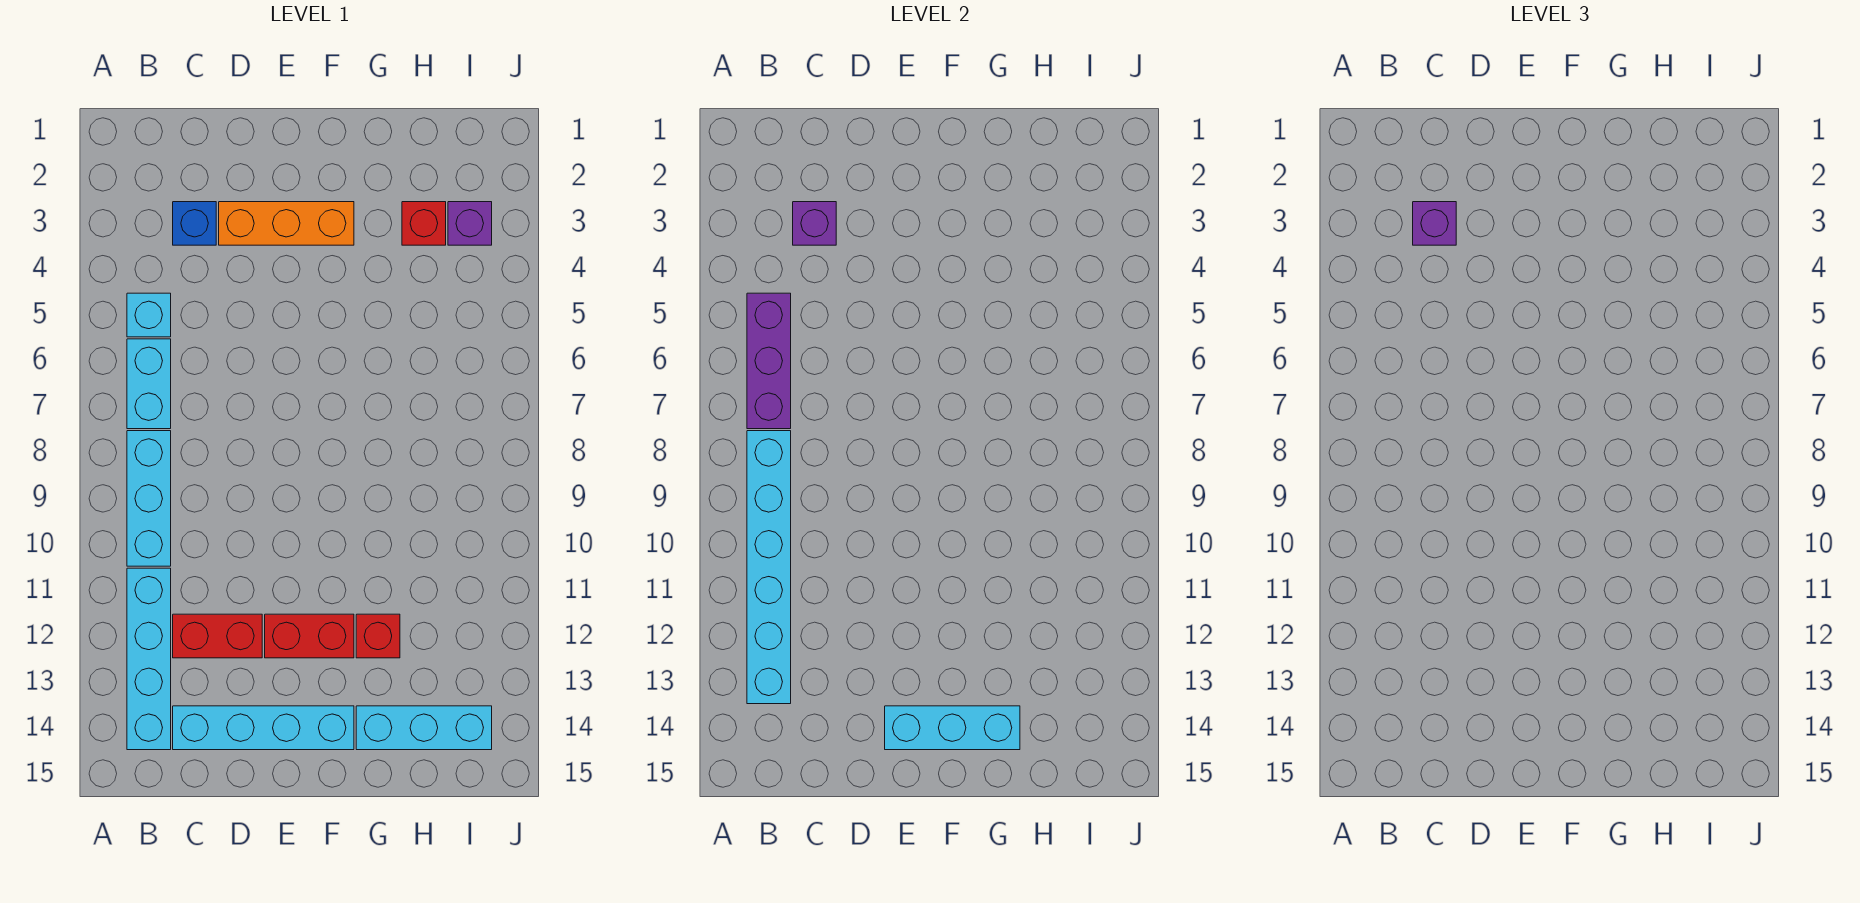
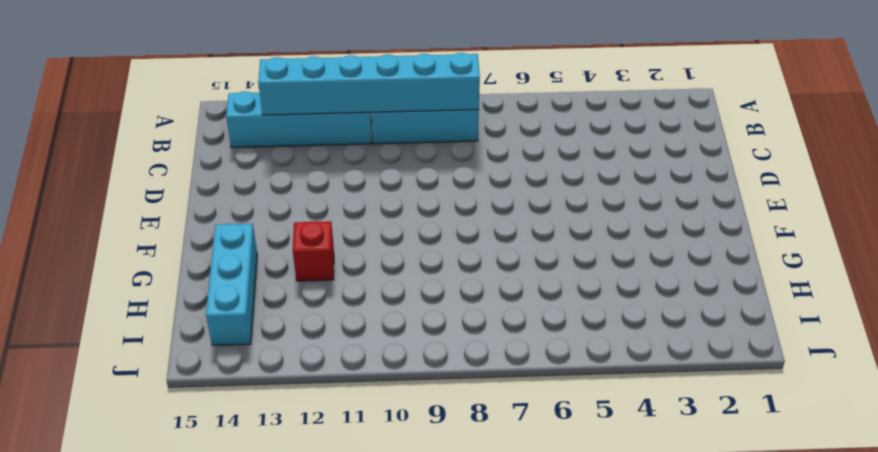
none -> cyan 1x1 brick [127,293,171,337]
none -> cyan 1x2 brick [127,339,171,429]
none -> blue 1x1 brick [173,202,216,245]

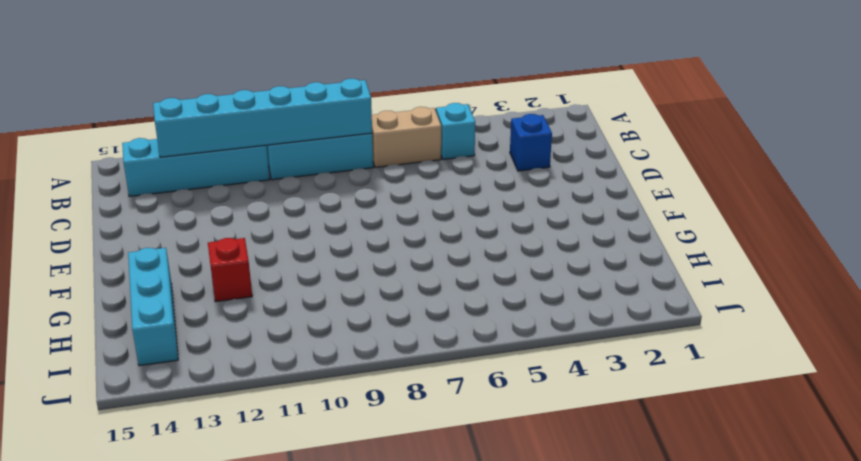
tan 1x2 brick [372,107,441,167] -> cyan 1x2 brick [127,339,171,429]
none -> red 1x2 brick [173,614,262,658]
none -> cyan 1x4 brick [173,706,354,750]
none -> orange 1x3 brick [219,202,354,245]

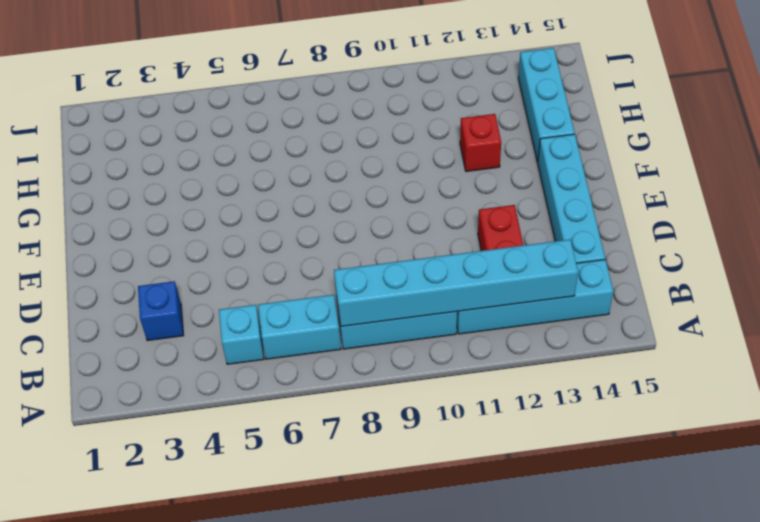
none -> orange 1x3 brick [219,202,354,245]
none -> red 1x2 brick [265,614,354,658]
none -> red 1x1 brick [402,202,446,245]

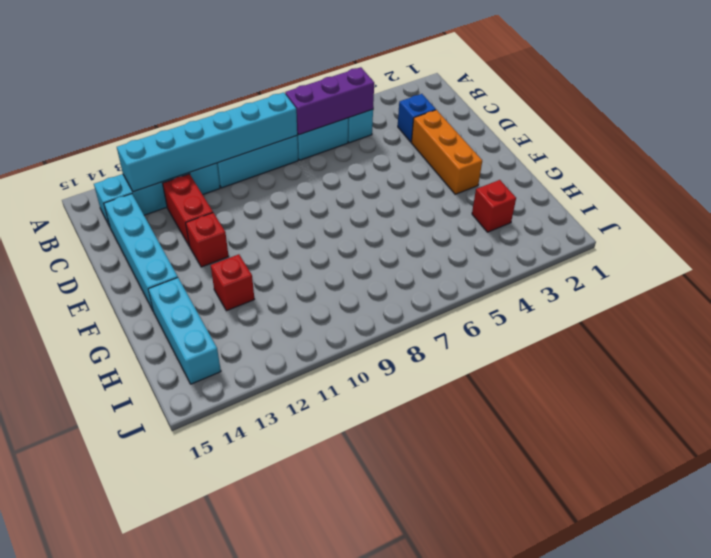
red 1x1 brick [186,213,229,267] -> red 1x2 brick [265,614,354,658]
none -> purple 1x1 brick [448,202,492,245]
none -> purple 1x1 brick [793,202,836,245]
none -> cyan 1x3 brick [885,706,1020,750]

